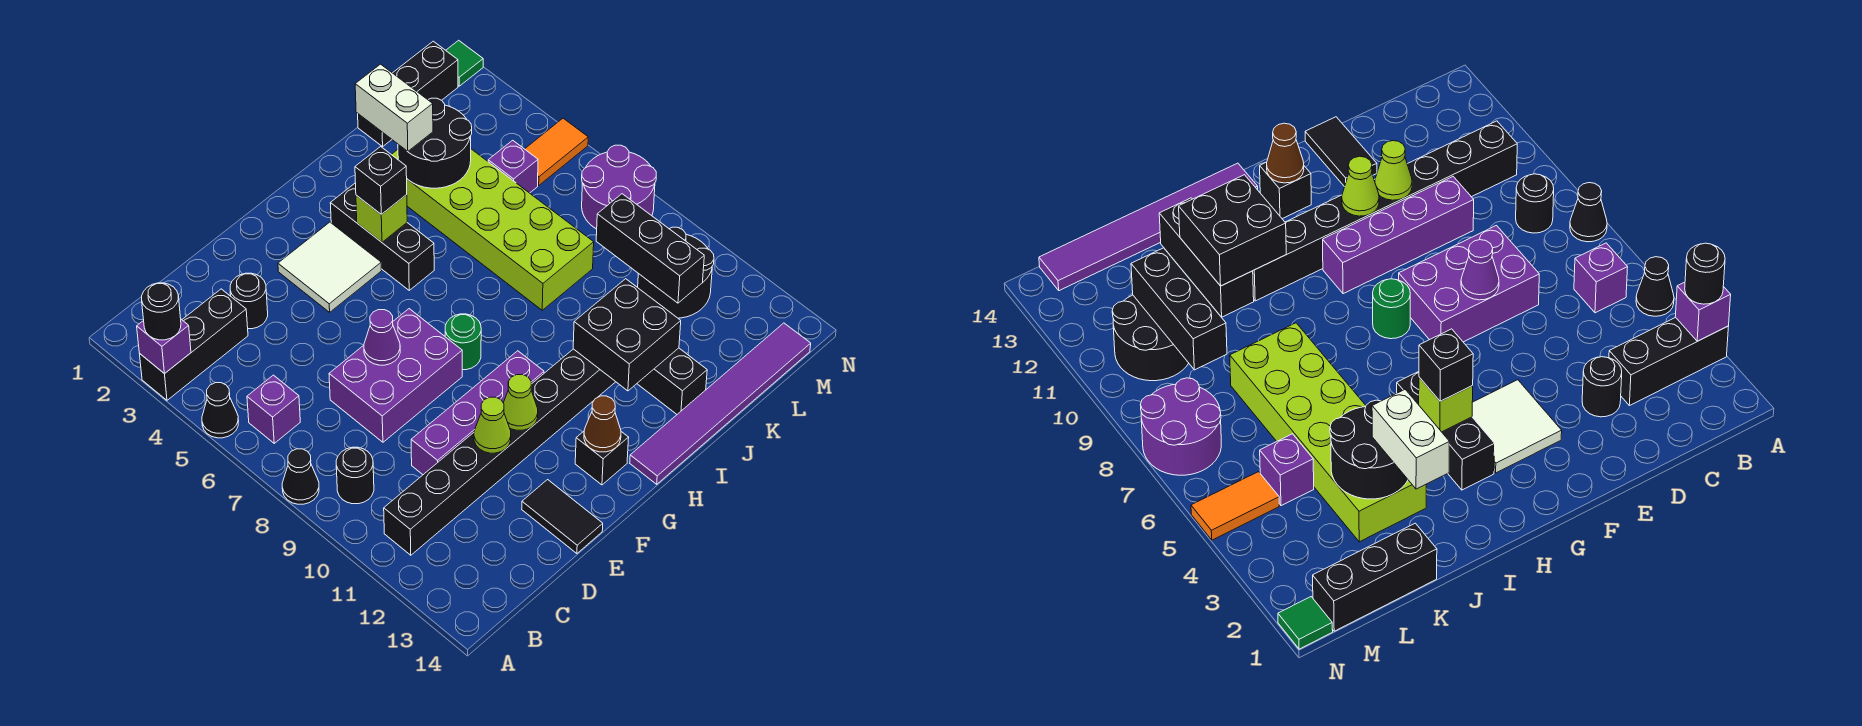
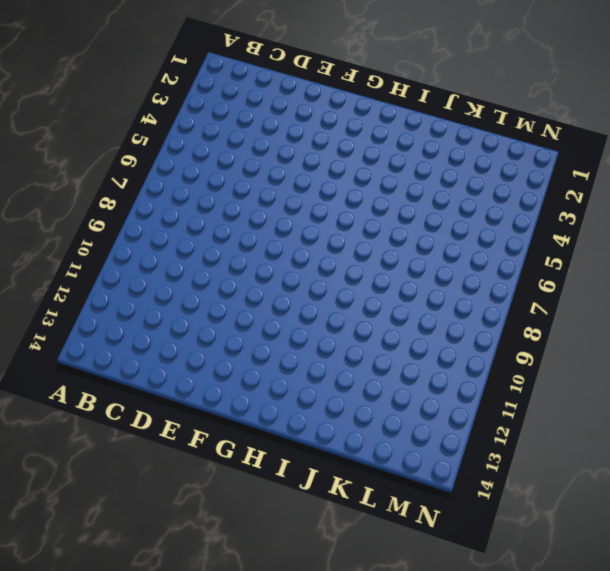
none -> black 1x3 brick [140,289,248,400]
none -> black 1x1 cone [202,383,239,438]
none -> black 1x1 cone [282,449,319,504]
none -> purple 1x1 brick [247,375,300,443]

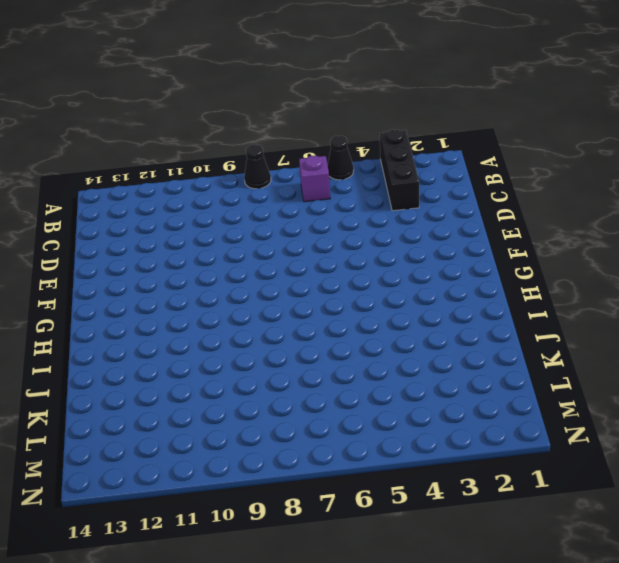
none -> black 1x1 round brick [336,447,374,504]
none -> black 1x8 brick [384,349,615,555]
none -> black 1x1 round brick [230,273,268,329]
none -> purple 2x3 brick [329,309,462,442]

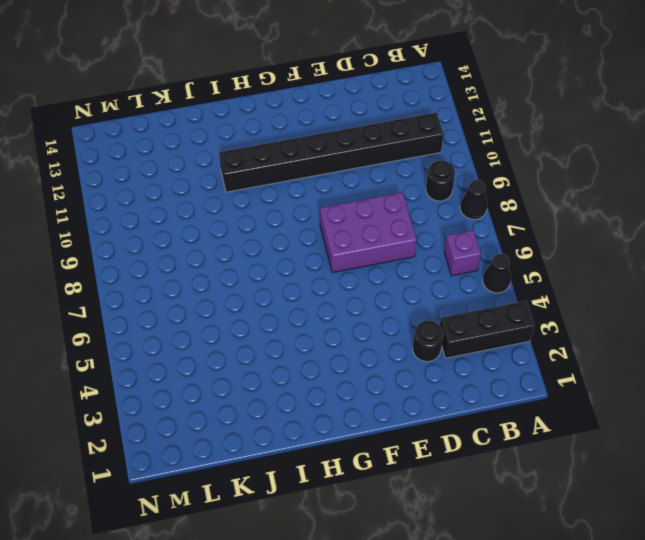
none -> purple 1x4 brick [411,351,544,475]
none -> black 1x2 tile [522,480,603,554]
none -> white 2x2 tile [278,222,382,312]
none -> green 1x1 round brick [445,314,481,370]

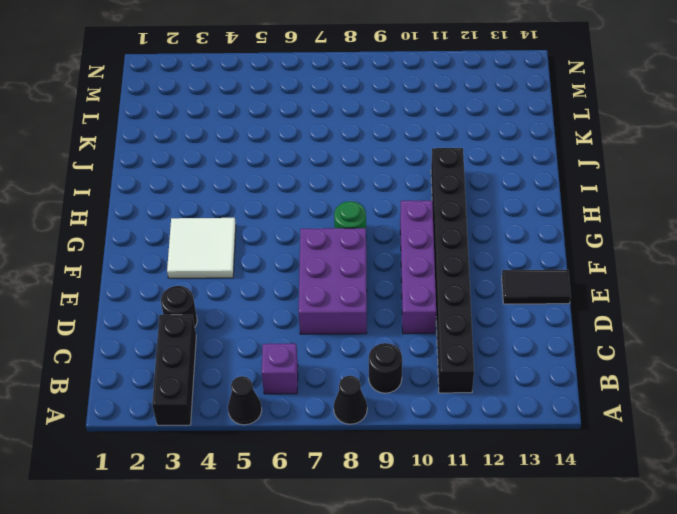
none -> black 1x1 brick [575,431,629,485]
none -> black 1x3 brick [330,183,434,290]
none -> purple 1x6 tile [630,323,811,484]
none -> lime 2x6 brick [391,149,594,310]

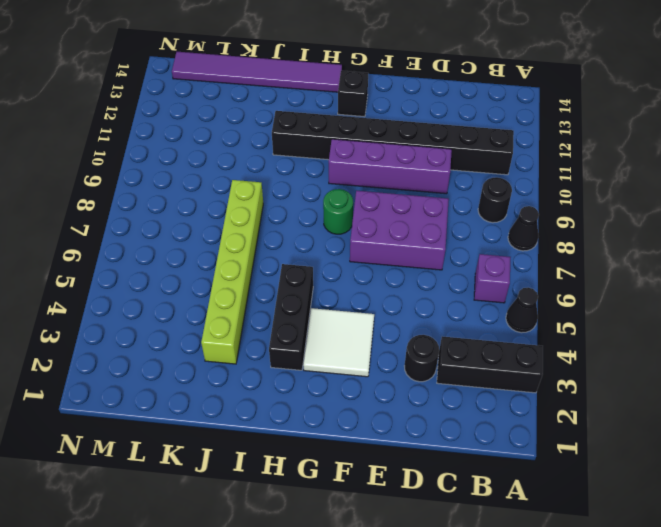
lime 1x6 brick [201,180,263,364] -> lime 2x6 brick [391,149,594,310]
none -> black 1x2 tile [522,480,603,554]
none -> black 1x3 brick [637,348,707,414]
none -> black 1x3 brick [358,41,458,147]
none -> purple 1x1 brick [488,140,538,193]

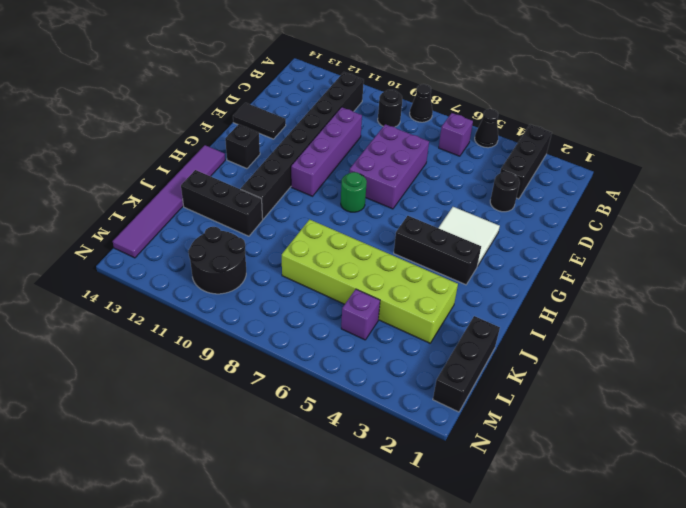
none -> orange 1x2 tile [525,118,588,185]
none -> purple 2x2 round brick [582,145,656,229]
none -> green 1x1 tile [446,40,483,86]
none -> purple 1x1 brick [137,319,191,374]

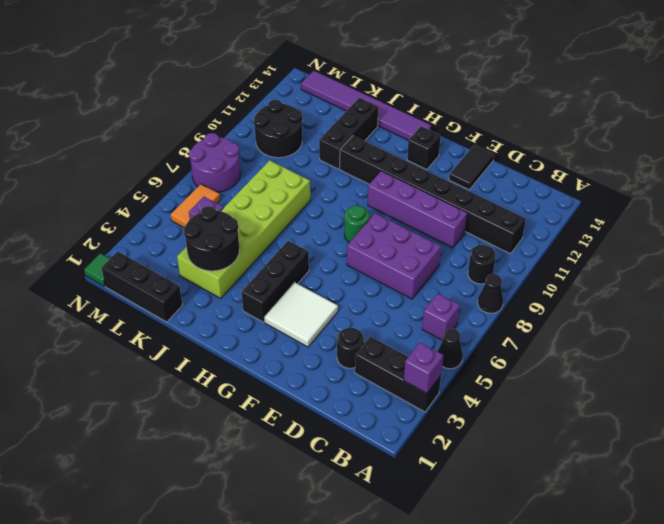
orange 1x2 tile [171,184,220,227] -> orange 1x2 tile turned to [525,118,588,185]
none -> purple 1x1 cone [364,310,400,365]
none -> lime 1x1 cone [474,397,511,453]
none -> lime 1x1 cone [504,374,538,430]
none -> brown 1x1 cone [584,396,621,452]

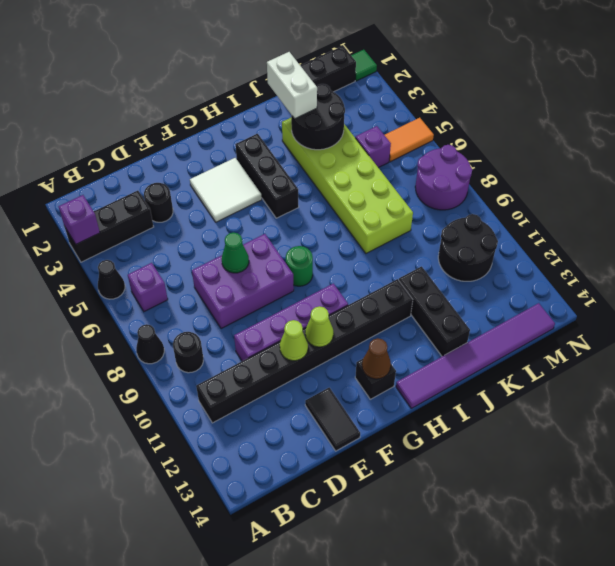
green 1x1 cone [222,232,249,273] -> purple 1x1 cone [364,310,400,365]
none -> lime 1x1 brick [356,195,407,242]
none -> black 2x2 brick [573,279,681,391]
none -> black 1x3 brick [596,194,704,303]
none -> black 1x1 round brick [142,283,181,340]

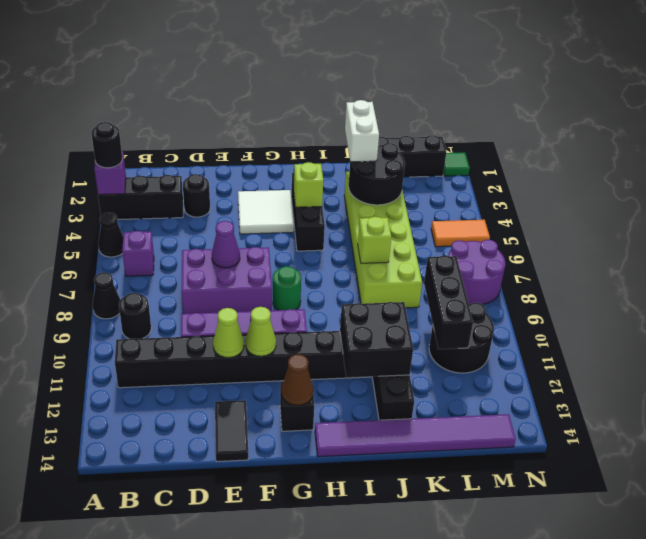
lime 1x1 brick [358,217,391,263] -> none
none -> purple 1x1 brick [488,140,538,193]
none -> black 1x1 brick [355,147,407,214]

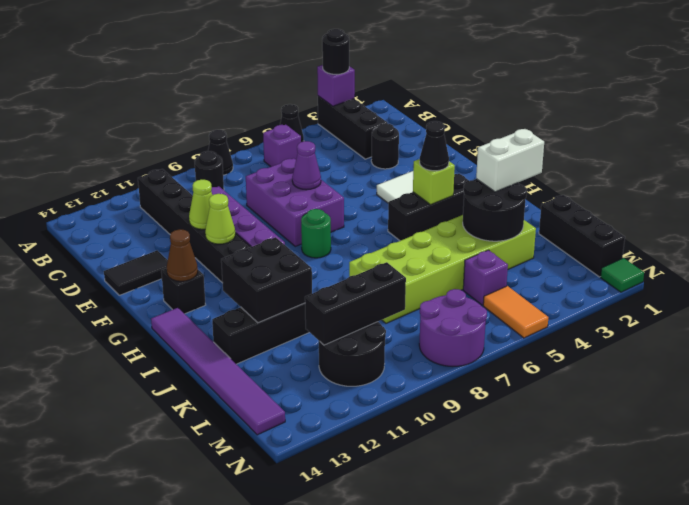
black 1x1 cone [420,121,449,171] -> black 1x1 brick [355,147,407,214]

